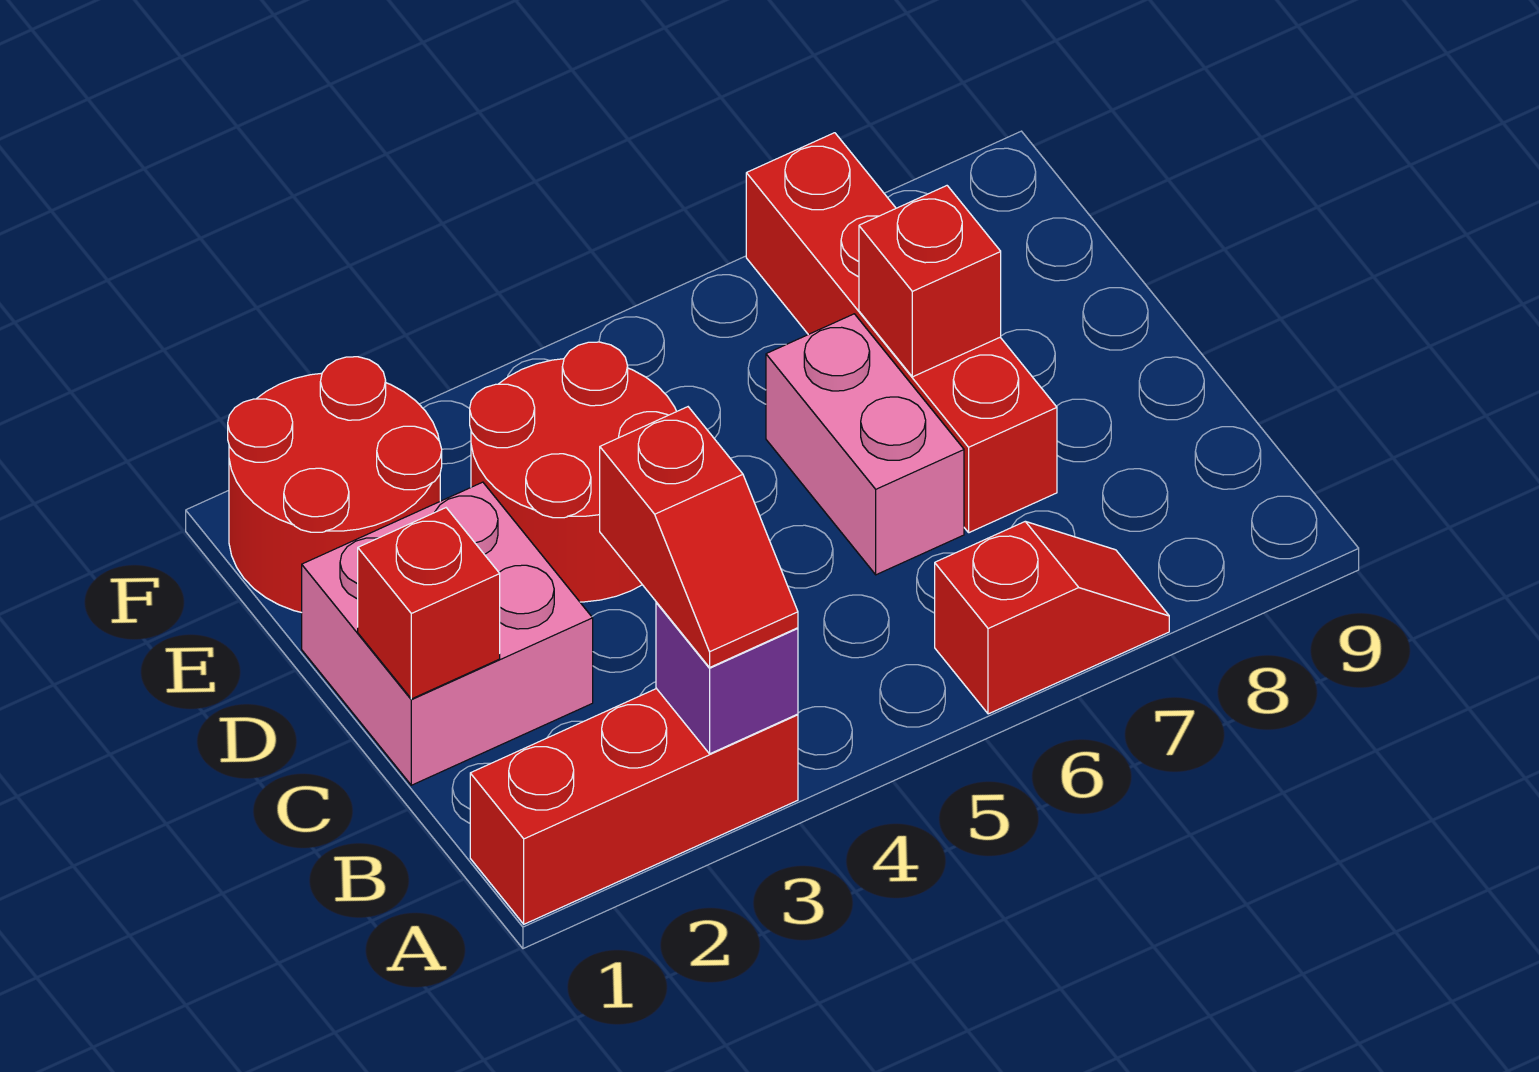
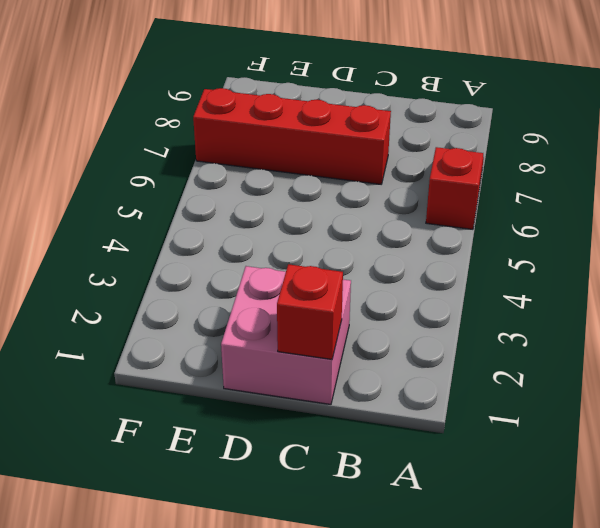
none -> red 1x3 brick [470,689,798,924]
none -> pink 1x2 brick [766,314,964,575]

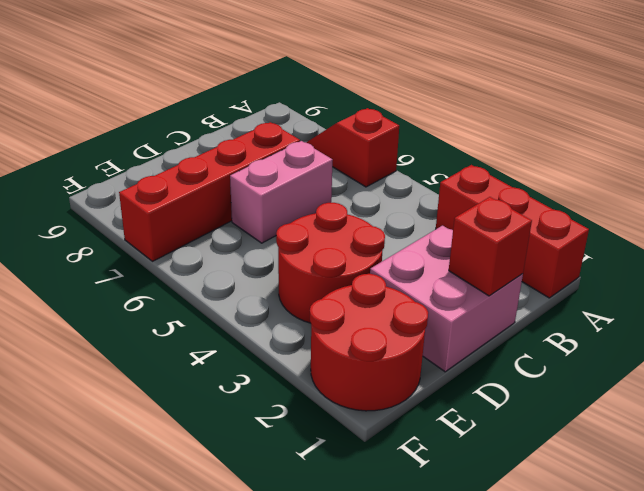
none -> purple 1x1 brick [656,602,798,754]
none -> red 1x1 brick [859,186,1001,377]

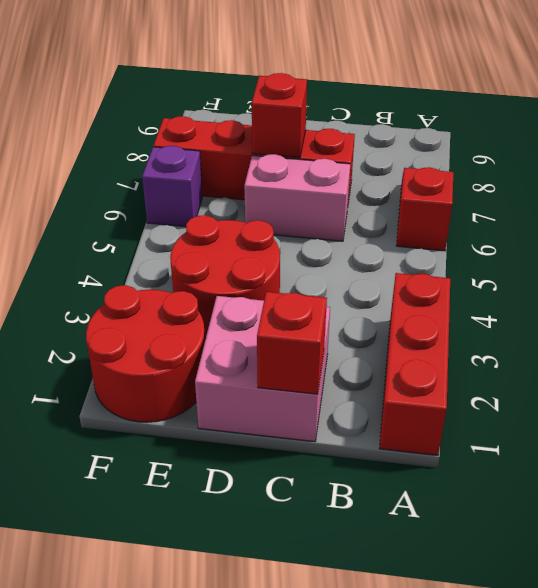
purple 1x1 brick [142,146,202,227] -> purple 1x1 brick moved to [656,602,798,754]
none -> red 1x2 slope [600,407,798,667]

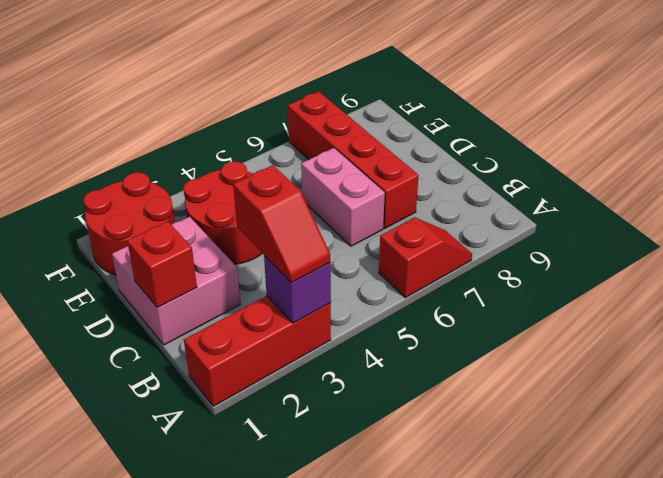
none -> red 1x1 brick [859,186,1001,377]

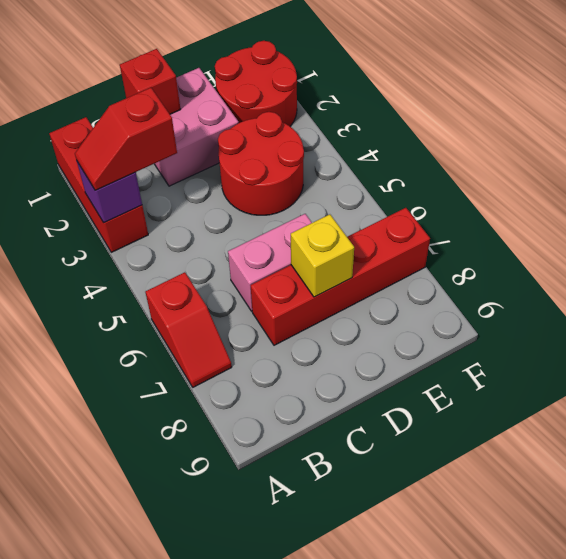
yellow 1x1 brick [291,214,354,297] -> red 1x1 brick [859,186,1001,377]

